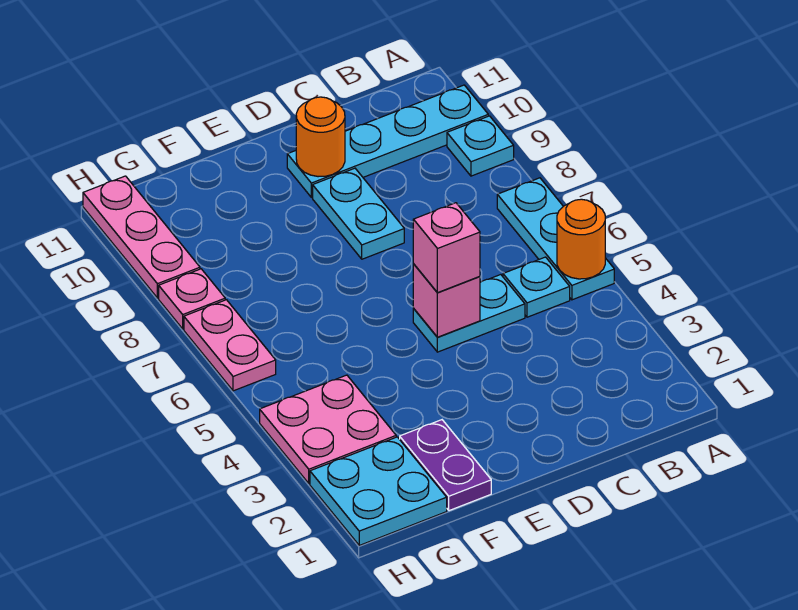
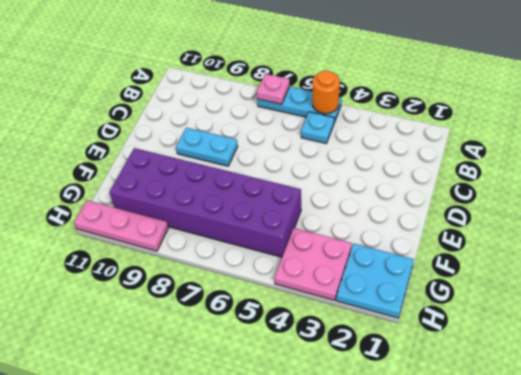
pink 1x1 plate [257,74,290,104] -> pink 1x1 plate moved to [159,269,225,329]
purple 2x6 brick [109,148,301,257] -> none
none -> cyan 1x1 plate [447,116,514,176]
none -> cyan 1x4 plate [287,85,488,197]
none -> cyan 1x2 plate [413,275,525,352]

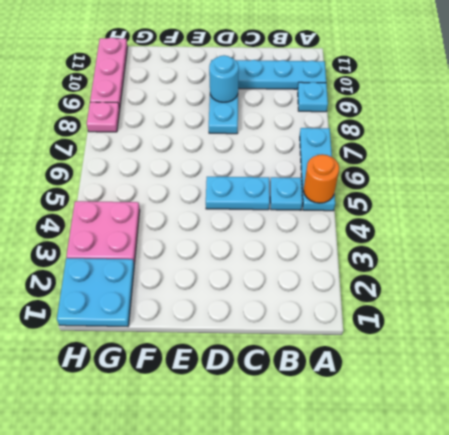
cyan 1x1 round brick [209,55,239,102] -> none
none -> purple 1x2 plate [400,420,491,511]
none -> pink 1x2 plate [184,300,276,391]
none -> pink 1x1 brick [413,264,480,337]

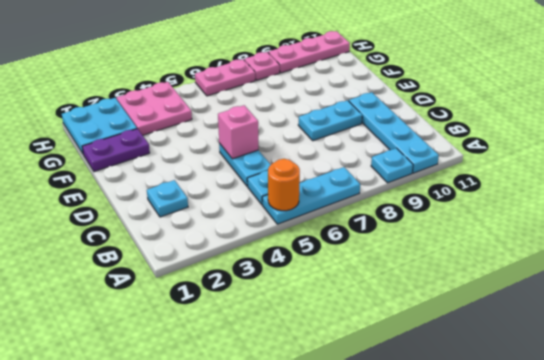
cyan 1x1 plate [147,180,188,217] -> none
none -> orange 1x1 round brick [296,97,345,177]
none -> pink 1x1 brick [413,203,480,293]

